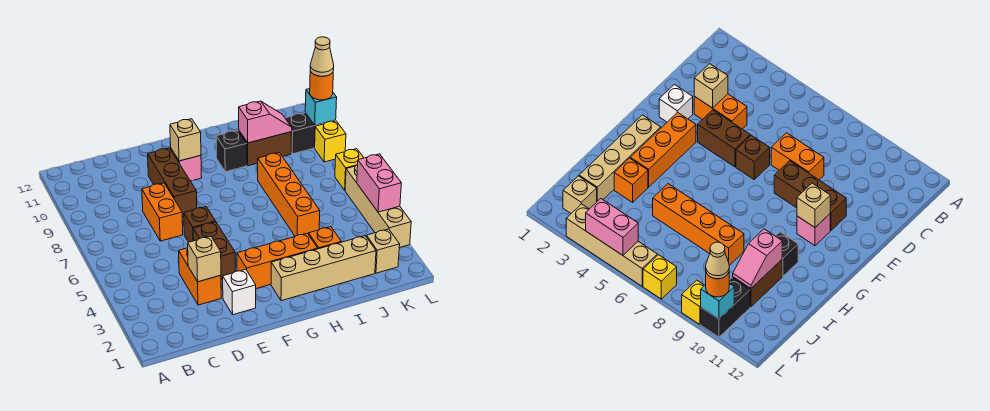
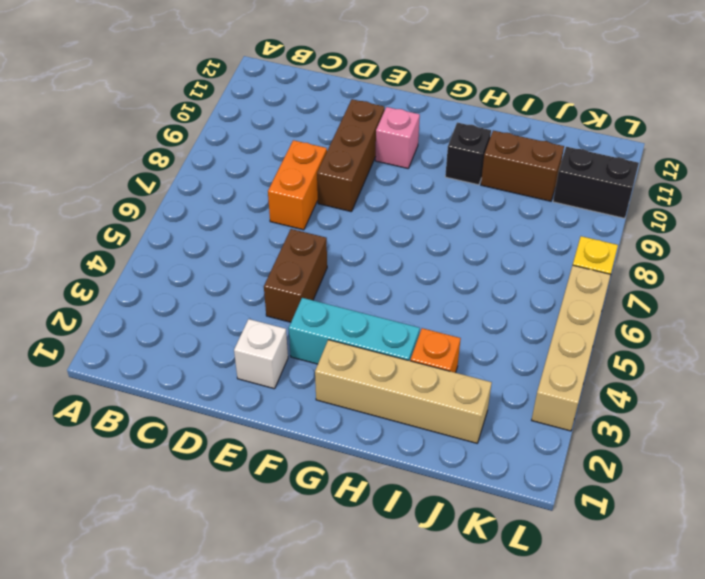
cyan 1x3 brick [289,298,420,364] -> orange 1x3 brick [237,233,318,289]
none -> orange 1x2 brick [179,248,221,305]
none -> brown 1x1 brick [184,207,216,242]
none -> orange 1x4 brick [258,153,320,236]

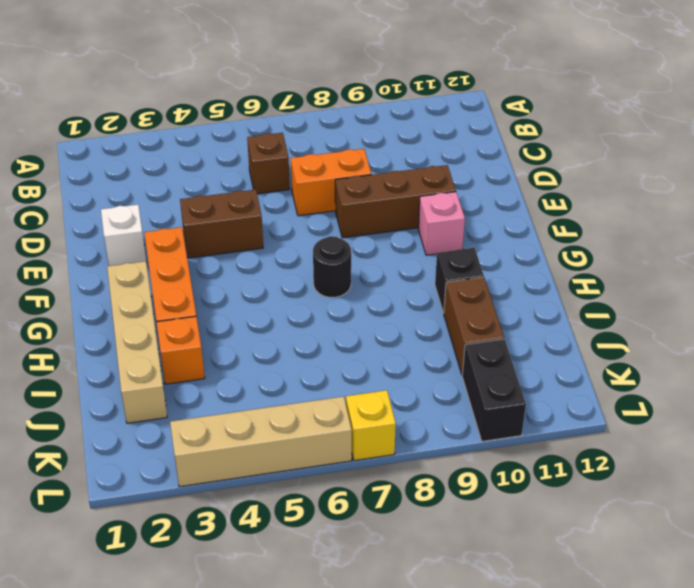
brown 1x1 brick [247,133,290,194] -> brown 1x1 brick moved to [184,207,216,242]
black 1x1 round brick [313,236,351,297] -> none
none -> orange 1x2 brick [179,248,221,305]
none -> orange 1x4 brick [258,153,320,236]
none -> tan 1x1 brick [366,229,400,273]

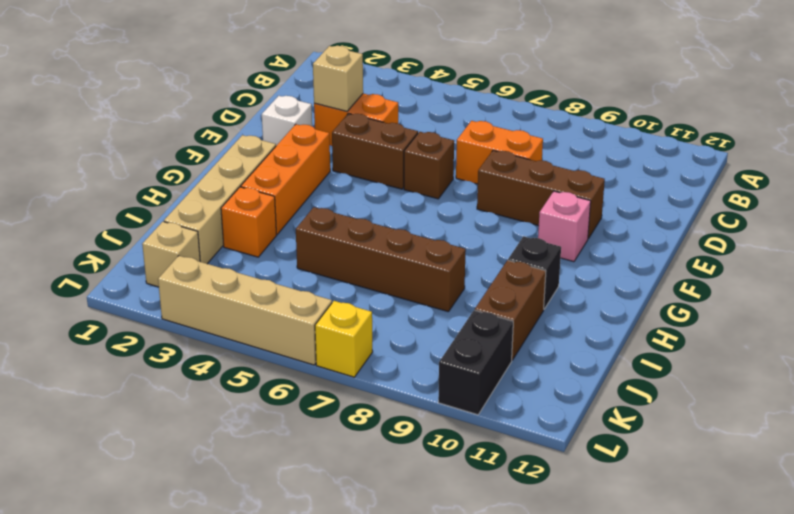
brown 1x4 brick [296,207,466,312] -> orange 1x4 brick [258,153,320,236]
none -> yellow 1x1 brick [315,121,346,162]
none -> tan 1x1 brick [170,119,201,161]
none -> pink 1x2 slope [239,101,292,143]

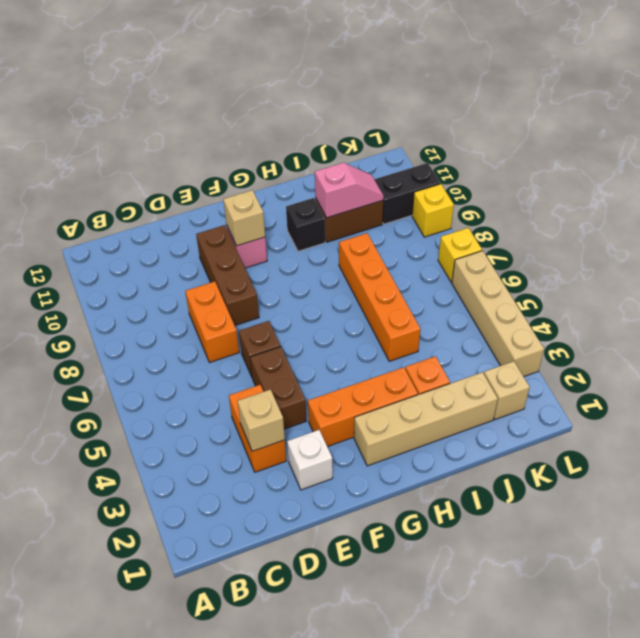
none -> pink 1x2 brick [357,154,401,212]
none -> cyan 1x1 brick [305,89,337,125]
none -> orange 1x1 round brick [310,71,333,100]

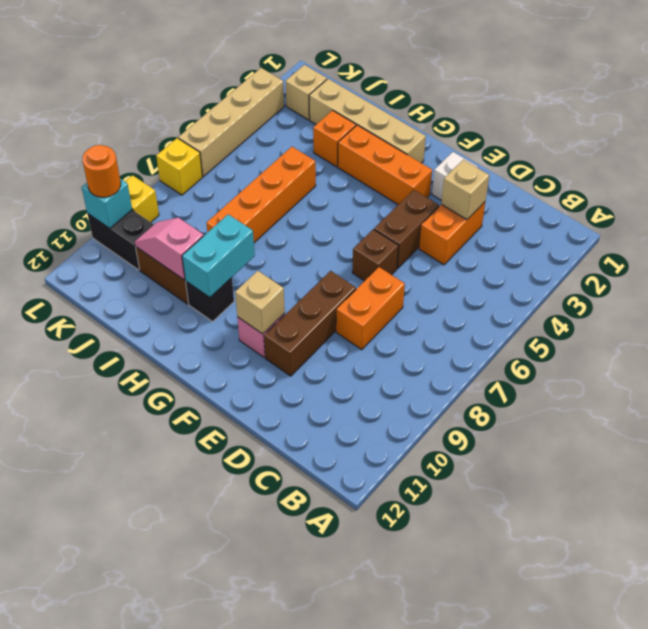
cyan 1x2 brick [182,214,255,297] -> none
none -> pink 1x2 brick [357,154,401,212]
none -> tan 1x1 cone [310,37,334,76]

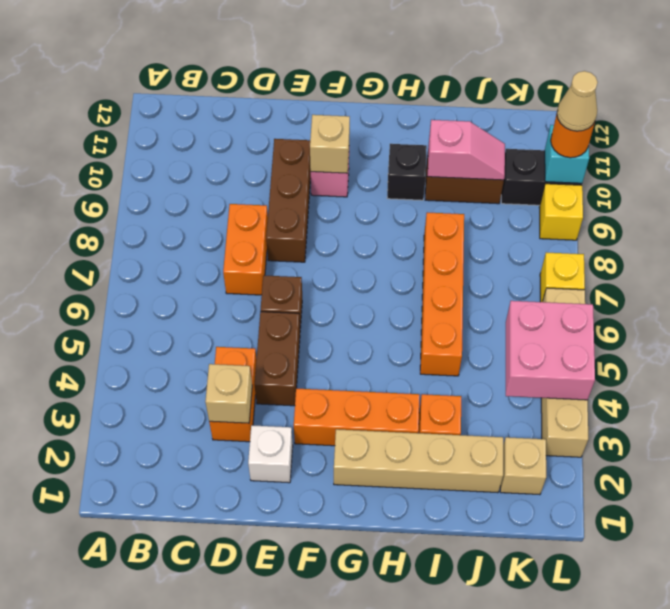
pink 2x2 brick [506,301,595,400] -> pink 1x2 brick [357,154,401,212]

